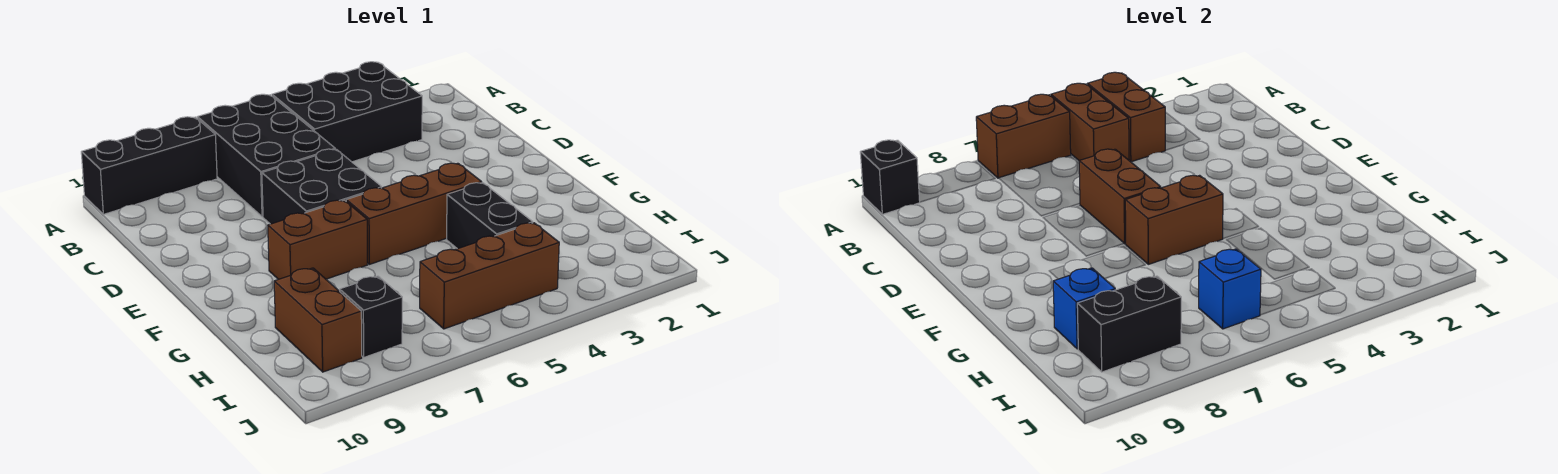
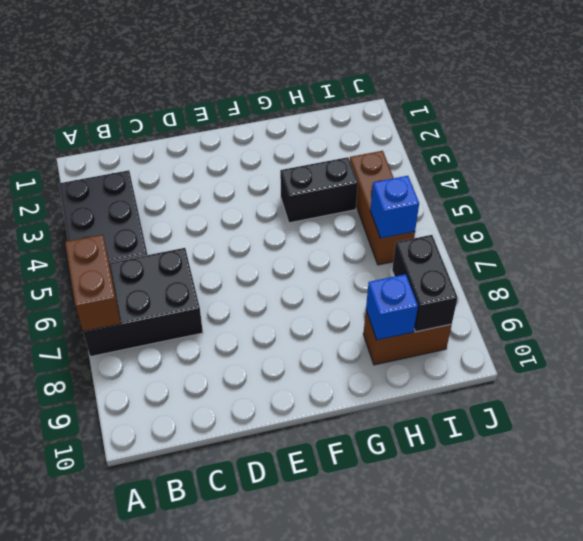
none -> black 1x3 brick [81,117,217,214]
none -> black 2x2 brick [262,149,382,224]
none -> brown 1x3 brick [346,163,482,264]

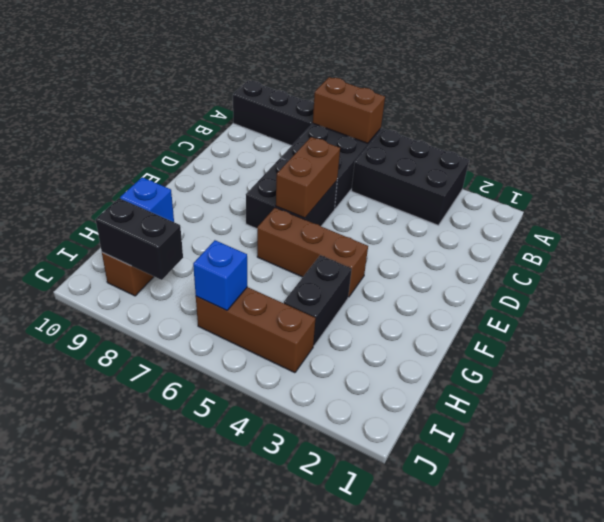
none -> brown 1x2 brick [268,200,367,279]
none -> black 1x1 brick [340,276,402,357]
none -> brown 1x2 brick [1087,72,1165,162]

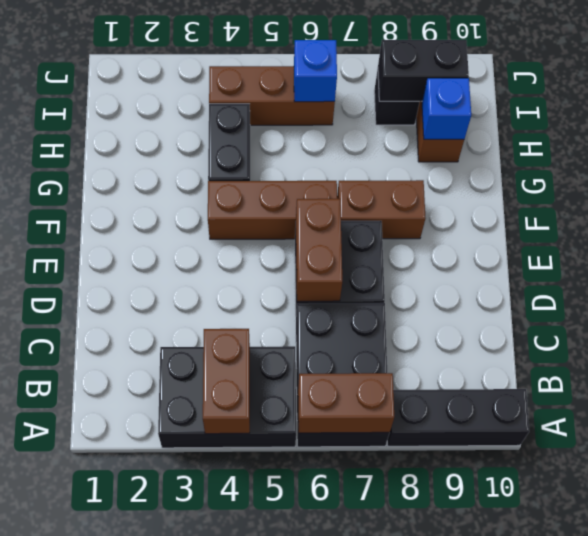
none -> brown 1x2 brick [1051,83,1129,161]
none -> black 1x1 brick [860,140,920,214]
none -> brown 1x2 brick [1125,175,1223,264]

